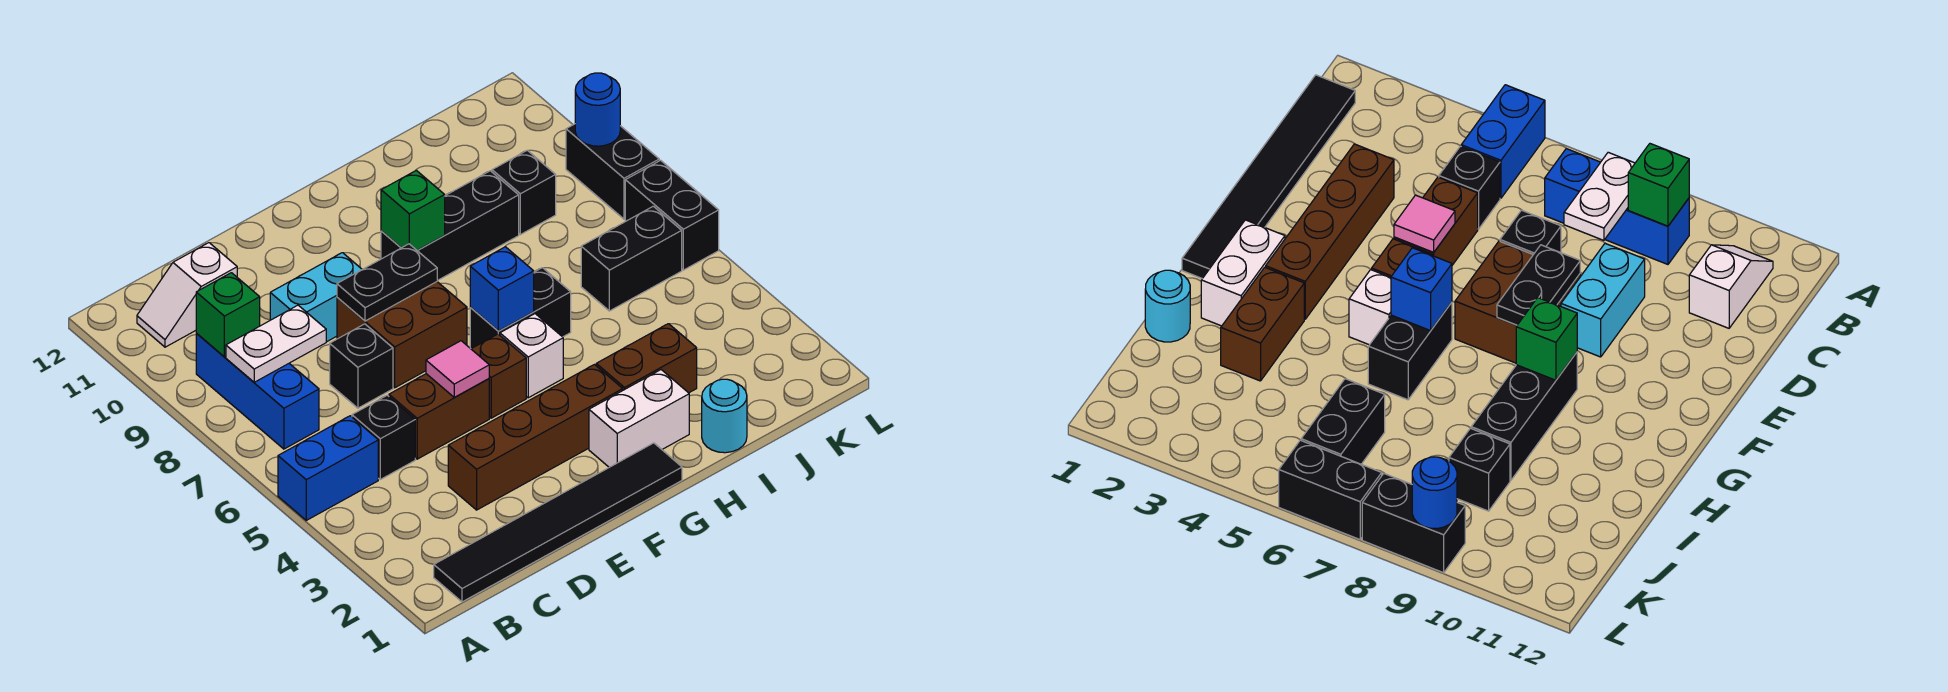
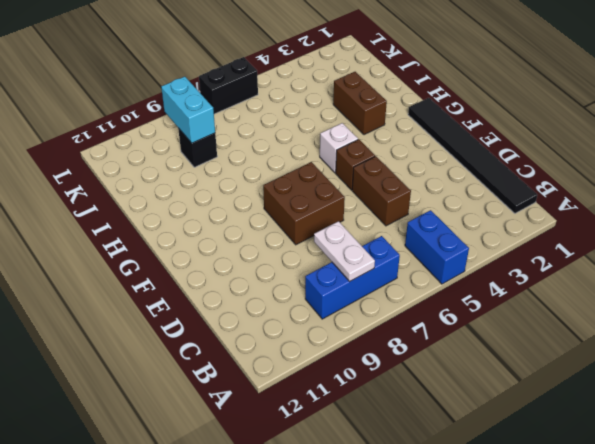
cyan 1x2 brick [161,77,215,143] -> cyan 1x2 brick moved to [270,253,362,342]
none -> white 1x2 slope [137,243,237,347]
none -> black 1x1 brick [352,395,415,479]
none -> brown 1x4 brick [448,365,623,510]

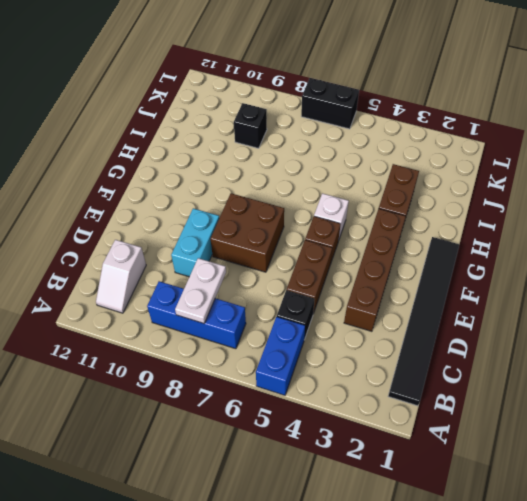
none -> black 1x1 brick [330,324,393,408]
none -> white 1x2 brick [589,370,689,467]
none -> black 1x2 brick [470,268,571,349]

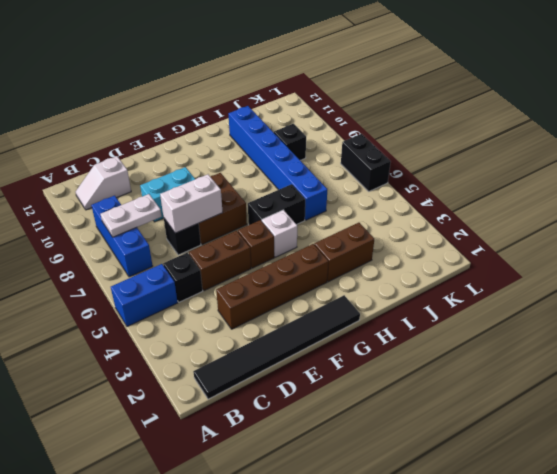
white 1x2 brick [160,174,223,233] -> white 1x2 brick moved to [589,370,689,467]
blue 1x6 brick [229,106,327,220] -> black 1x3 brick [381,171,519,281]
none -> cyan 1x1 round brick [702,379,747,453]
none -> black 1x2 brick [581,206,682,311]
none -> black 1x2 brick [566,124,659,219]

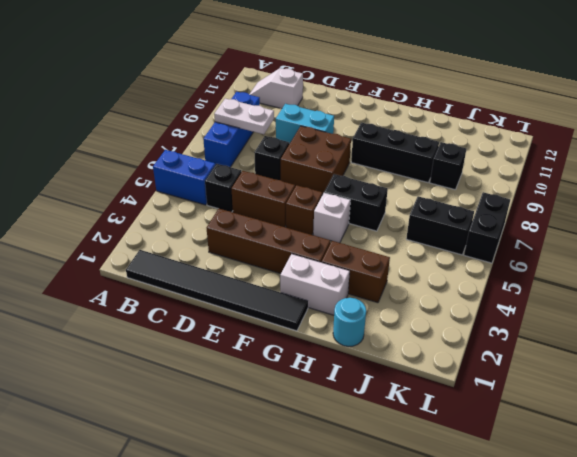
none -> black 1x2 brick [566,124,659,219]
none -> green 1x1 brick [196,273,260,357]
none -> pink 1x1 tile [426,341,489,397]

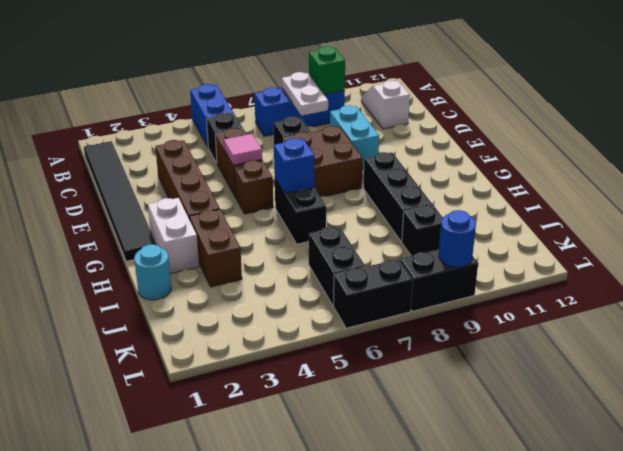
none -> white 1x1 brick [500,314,563,398]
none -> black 1x2 plate [337,244,437,321]
none -> green 1x1 brick [381,170,445,251]

